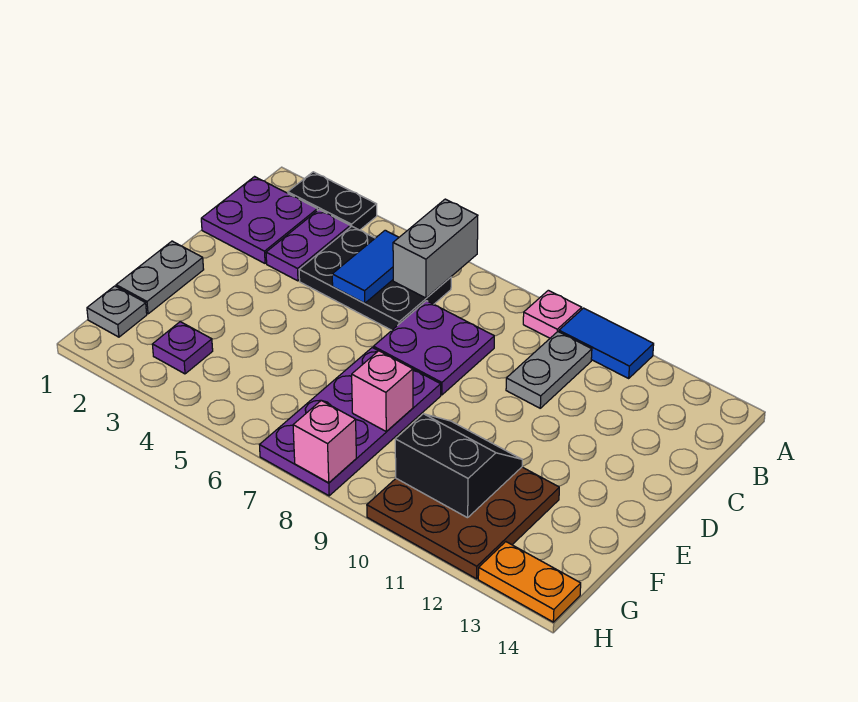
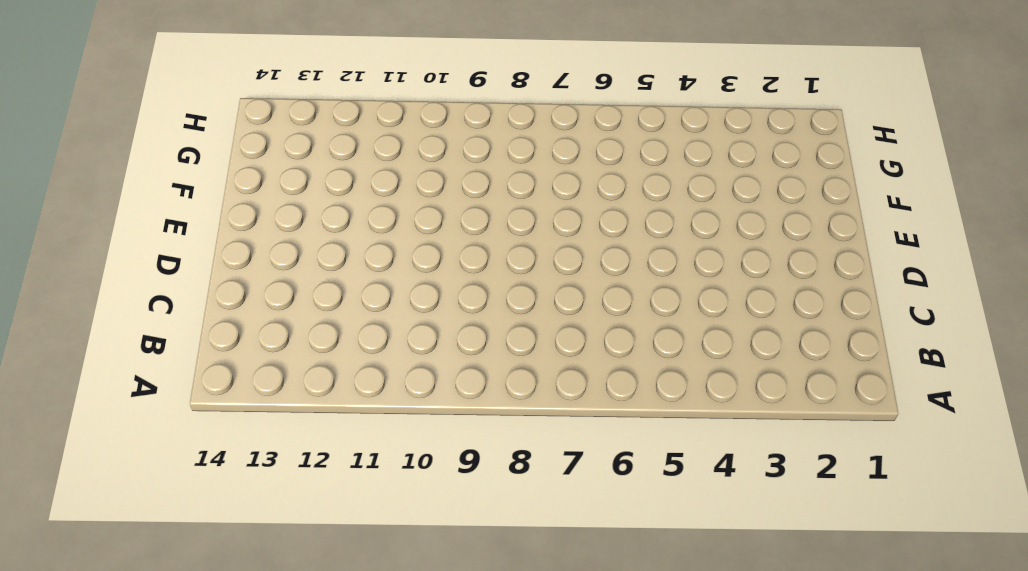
none -> black 1x2 plate [288,172,377,230]
none -> pink 1x1 plate [523,290,582,338]
none -> blue 1x2 tile [559,308,654,378]

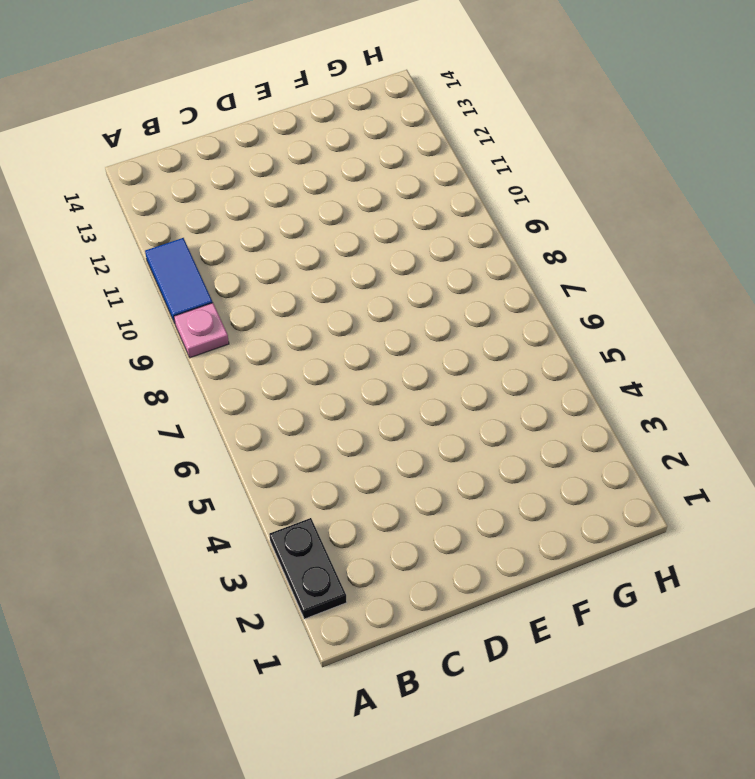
none -> purple 2x2 plate [201,177,317,263]
none -> purple 1x2 plate [266,210,350,281]
none -> black 2x3 plate [299,226,451,330]

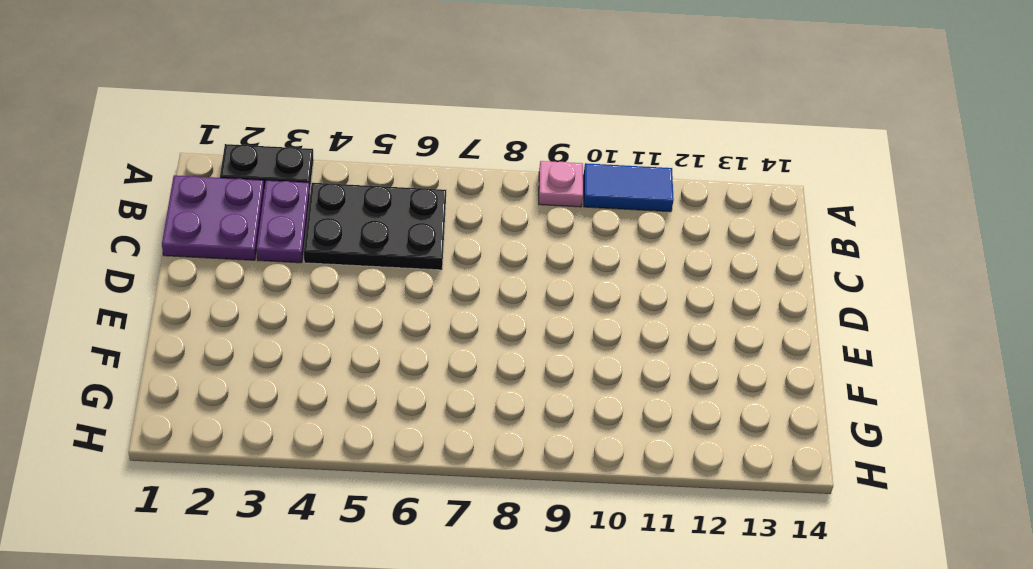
none -> grey 1x2 plate [506,332,592,408]
none -> purple 2x2 plate [373,301,494,395]
none -> grey 1x2 plate [116,241,204,314]

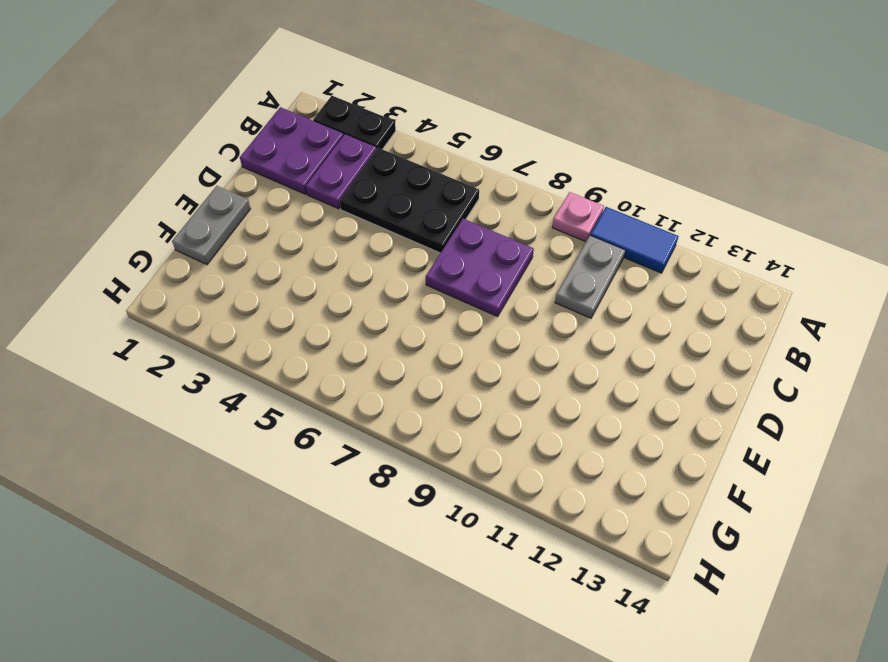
none -> purple 2x4 plate [260,348,441,496]
none -> brown 3x3 plate [367,467,559,579]
none -> grey 1x1 plate [87,286,147,337]

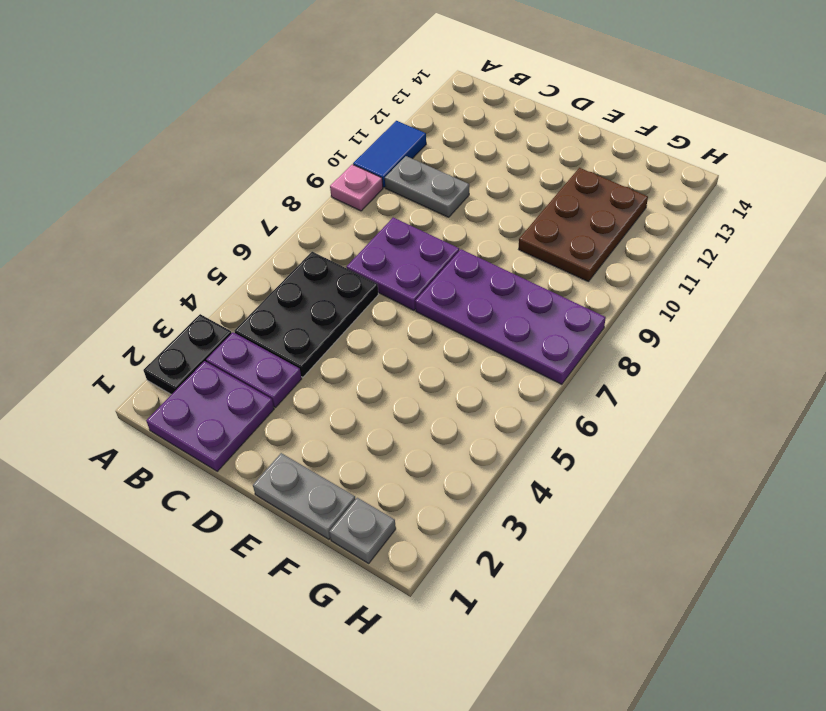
brown 2x3 plate [519,168,648,282] -> brown 3x3 plate [367,467,559,579]
none -> purple 1x1 plate [152,322,213,374]
none -> orange 1x2 plate [478,542,581,622]
none -> grey 1x2 brick [393,199,478,298]

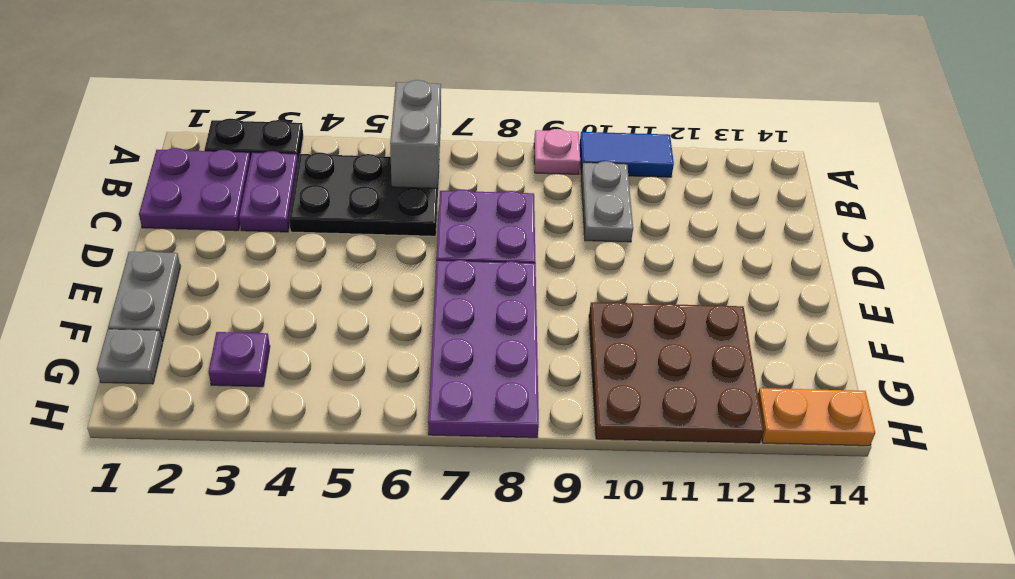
none -> blue 1x2 tile [332,230,399,303]
none -> pink 1x1 brick [352,351,413,432]
none -> black 2x2 slope [395,414,522,518]

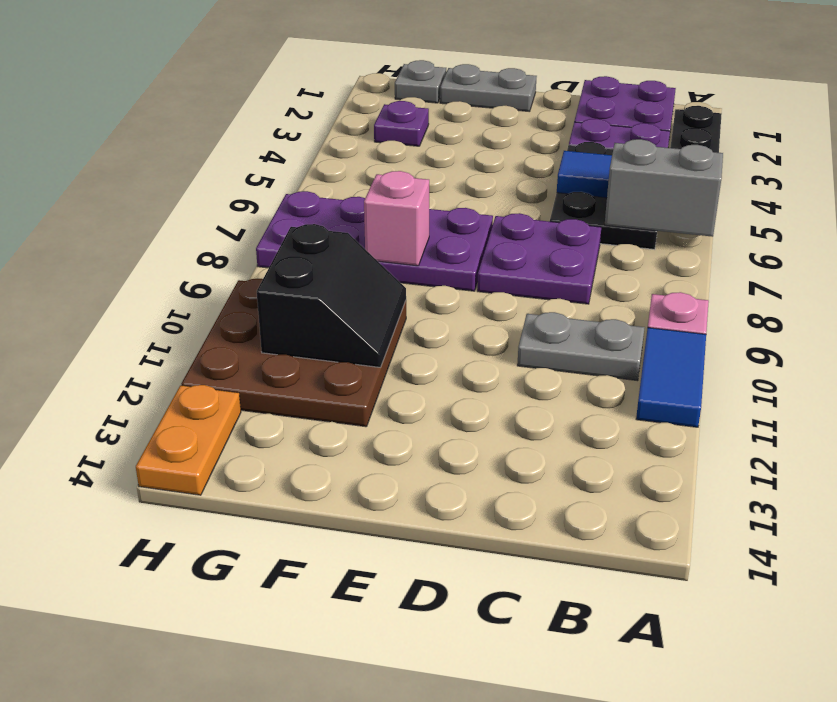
none -> pink 1x1 brick [293,401,356,483]

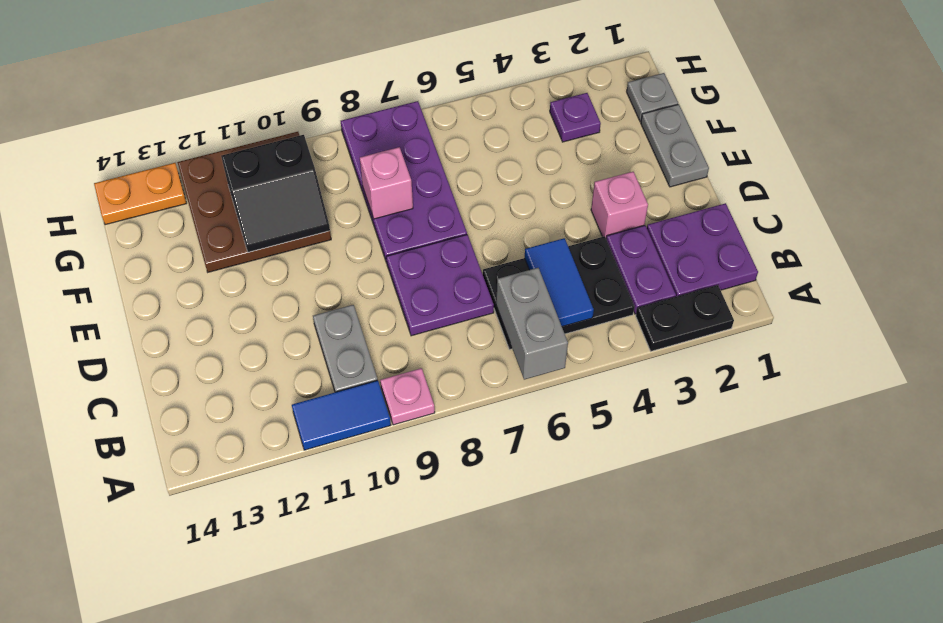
pink 1x1 brick [591,172,648,238] -> pink 1x1 brick moved to [293,401,356,483]

